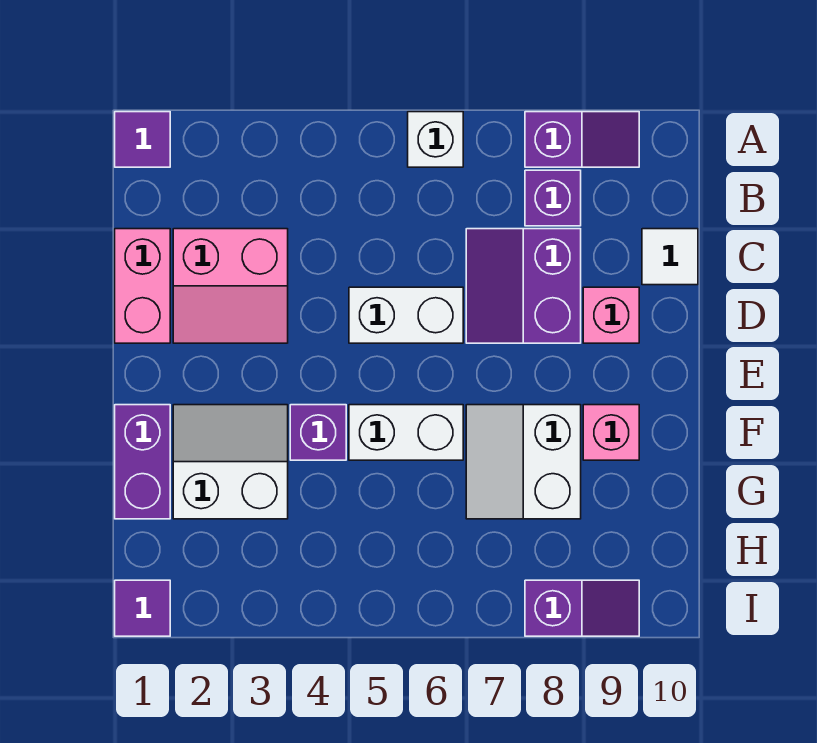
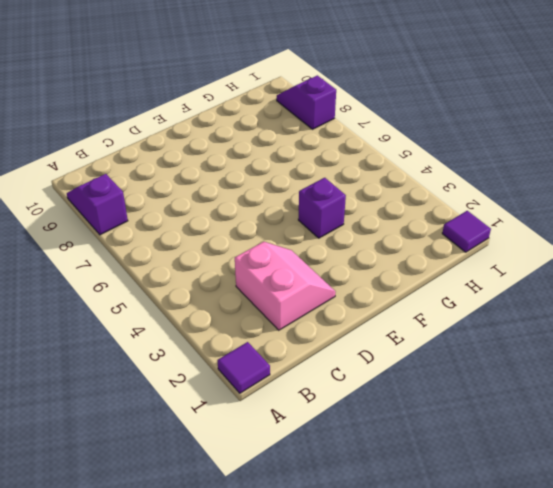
none -> white 1x1 brick [408,112,463,167]
none -> purple 1x1 brick [525,170,581,226]
none -> pink 1x2 brick [115,229,170,343]

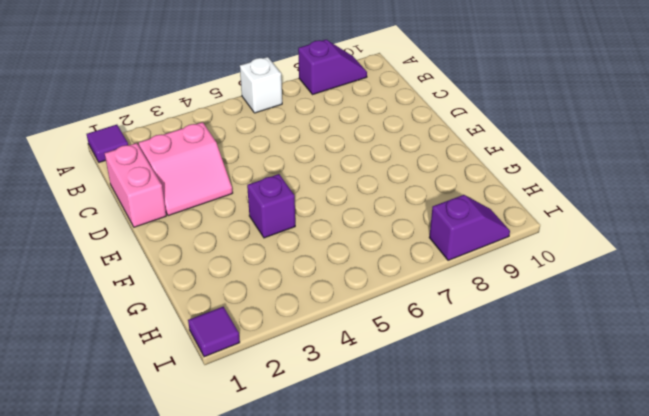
none -> purple 1x1 brick [525,170,581,226]
none -> purple 2x2 slope [466,229,581,343]
none -> white 1x1 tile [642,229,698,285]

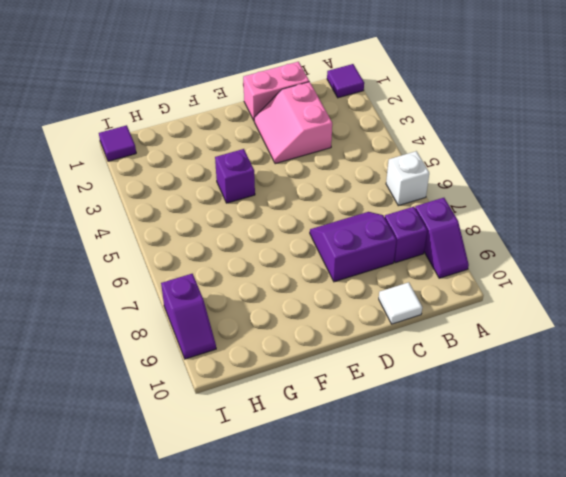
none -> white 1x2 brick [349,287,463,343]
none -> pink 1x1 brick [583,287,639,343]
none -> purple 1x2 brick [115,405,170,519]

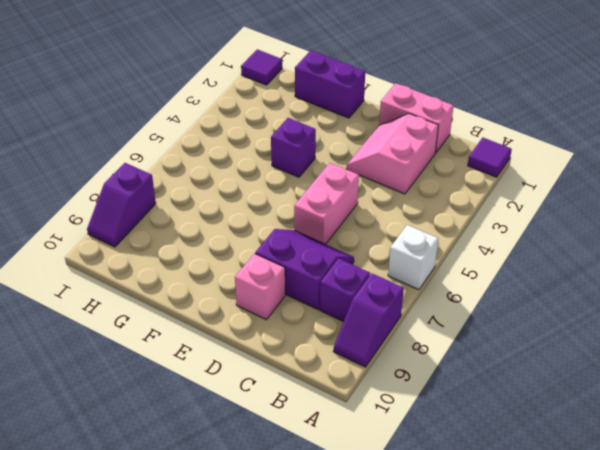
pink 1x2 brick [294,163,359,244] -> white 1x2 brick [349,287,463,343]
none -> white 1x1 tile [642,229,698,285]
none -> white 2x2 slope [173,405,288,519]
none -> white 1x2 brick [349,405,463,460]

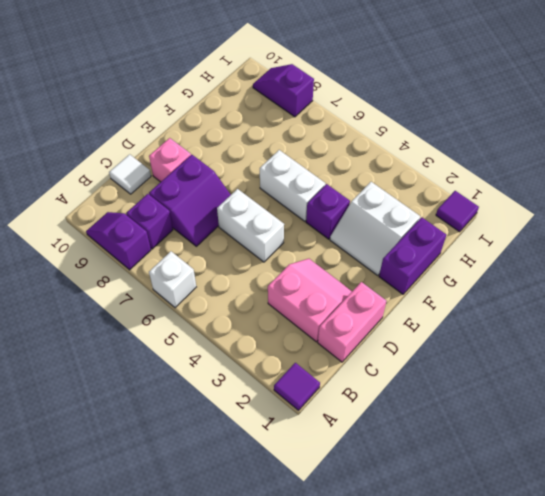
none -> white 2x2 slope [466,405,581,519]
none -> pink 1x1 brick [583,405,639,460]

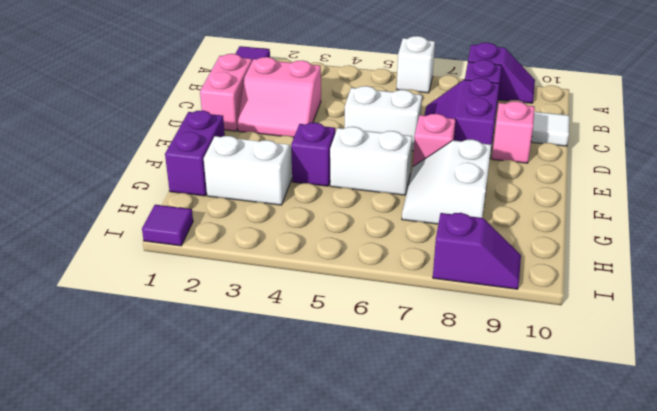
pink 1x1 brick [413,114,456,166] -> pink 1x1 brick moved to [583,405,639,460]

